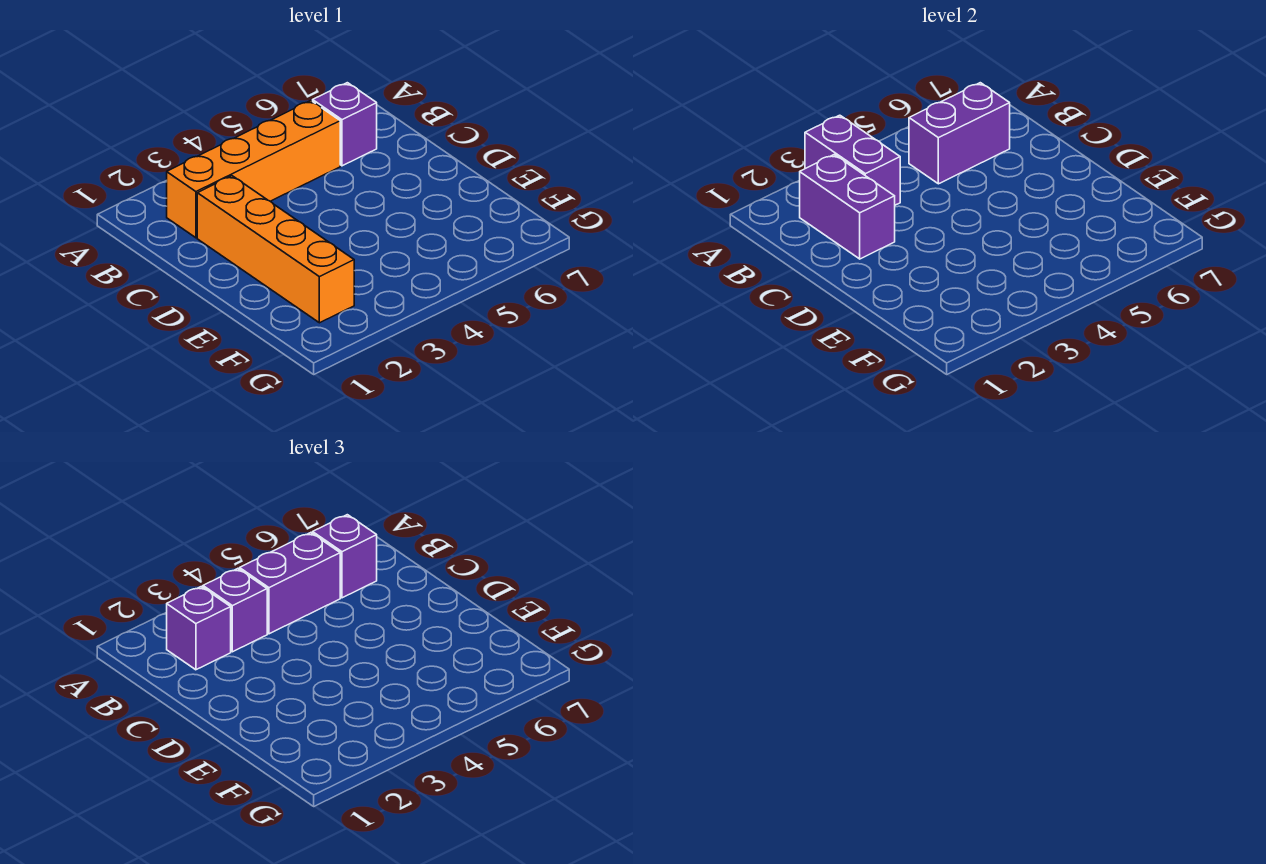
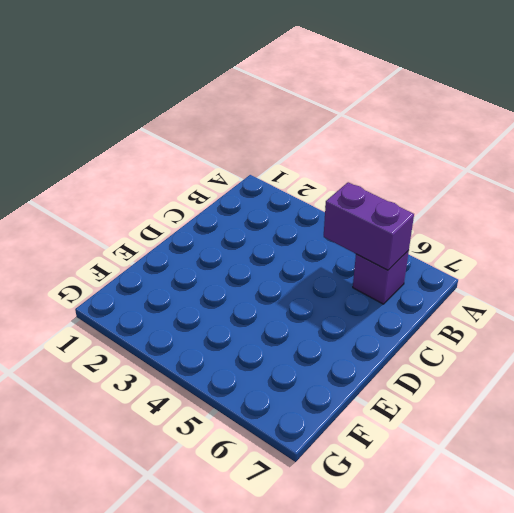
none -> orange 1x4 brick [167,101,340,238]
none -> orange 1x4 brick [197,176,354,323]

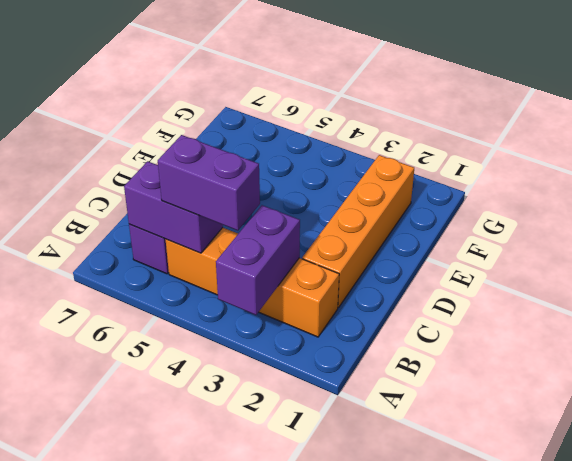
none -> purple 1x2 brick [800,155,895,259]
none -> purple 1x1 brick [167,587,231,670]

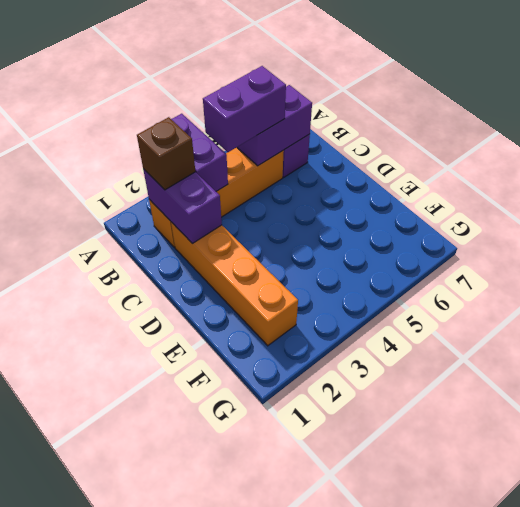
brown 1x1 brick [137,117,195,190] -> purple 1x1 brick [167,587,231,670]
none -> purple 1x1 brick [203,569,267,652]
none -> purple 1x1 brick [313,515,377,598]

